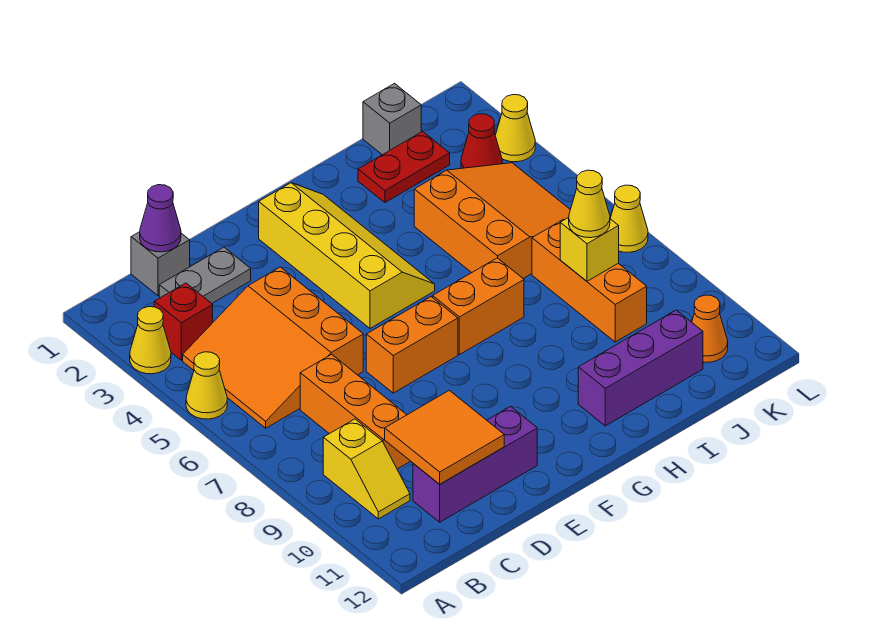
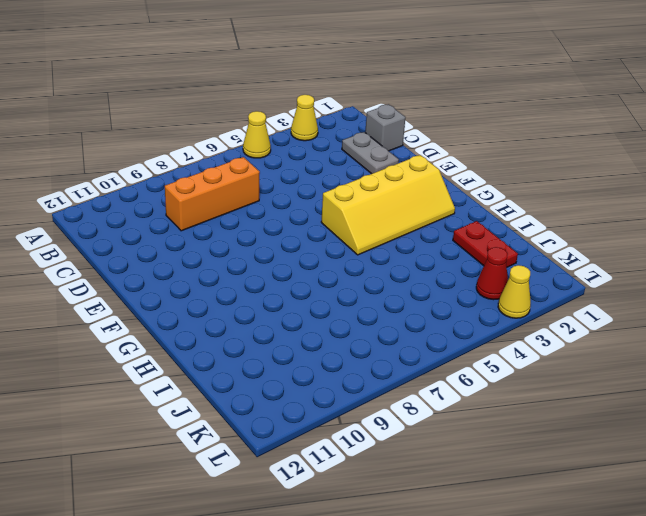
none -> red 1x1 brick [154,283,213,360]
none -> orange 3x3 slope [183,267,363,428]
none -> yellow 1x2 slope [323,419,410,519]

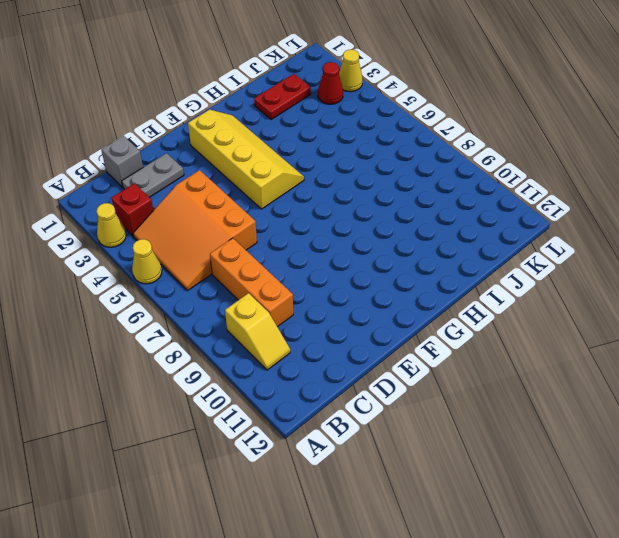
none -> purple 1x3 brick [413,407,537,522]
none -> orange 1x2 brick [366,297,458,393]
none -> orange 1x2 brick [433,258,524,355]

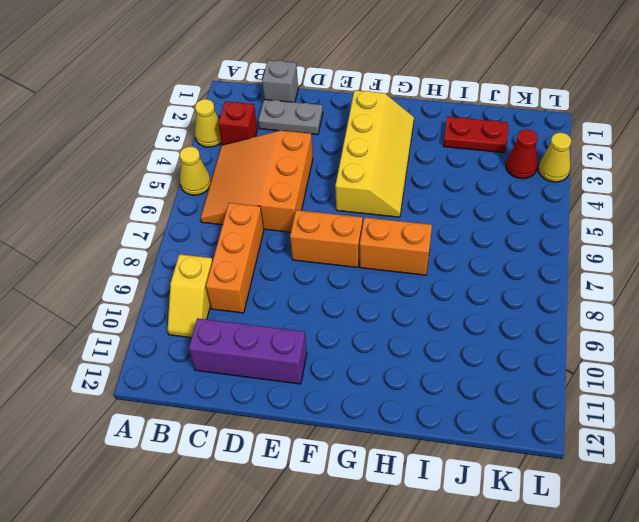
none -> purple 1x3 brick [578,310,703,426]
none -> orange 3x3 slope [414,163,570,278]
none -> grey 1x1 brick [363,84,421,155]

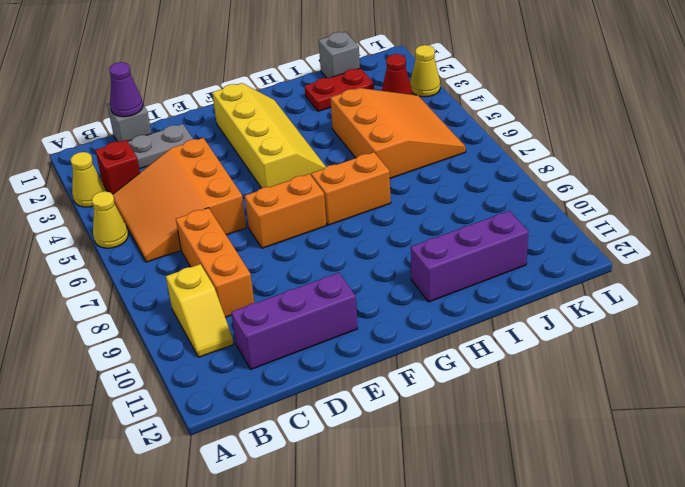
none -> orange 1x3 brick [532,220,647,342]
none -> orange 1x1 cone [692,295,728,362]
none -> yellow 1x1 cone [610,185,648,252]

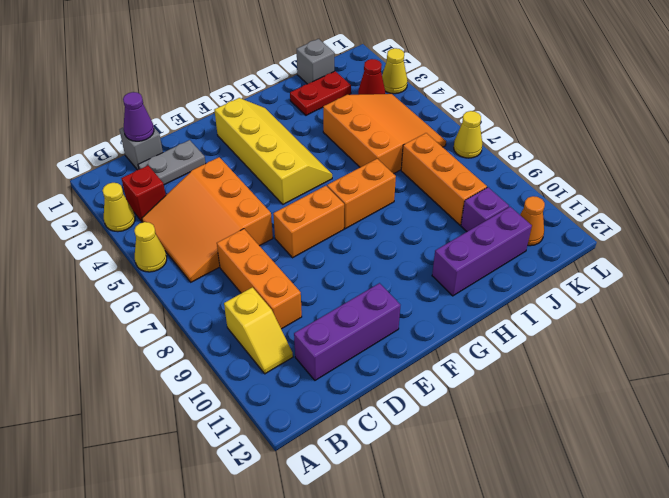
purple 1x1 brick [461,187,509,231] -> none
none -> orange 2x2 tile [385,390,504,484]
none -> yellow 1x1 brick [560,218,619,281]
none -> yellow 1x1 cone [569,170,610,238]

